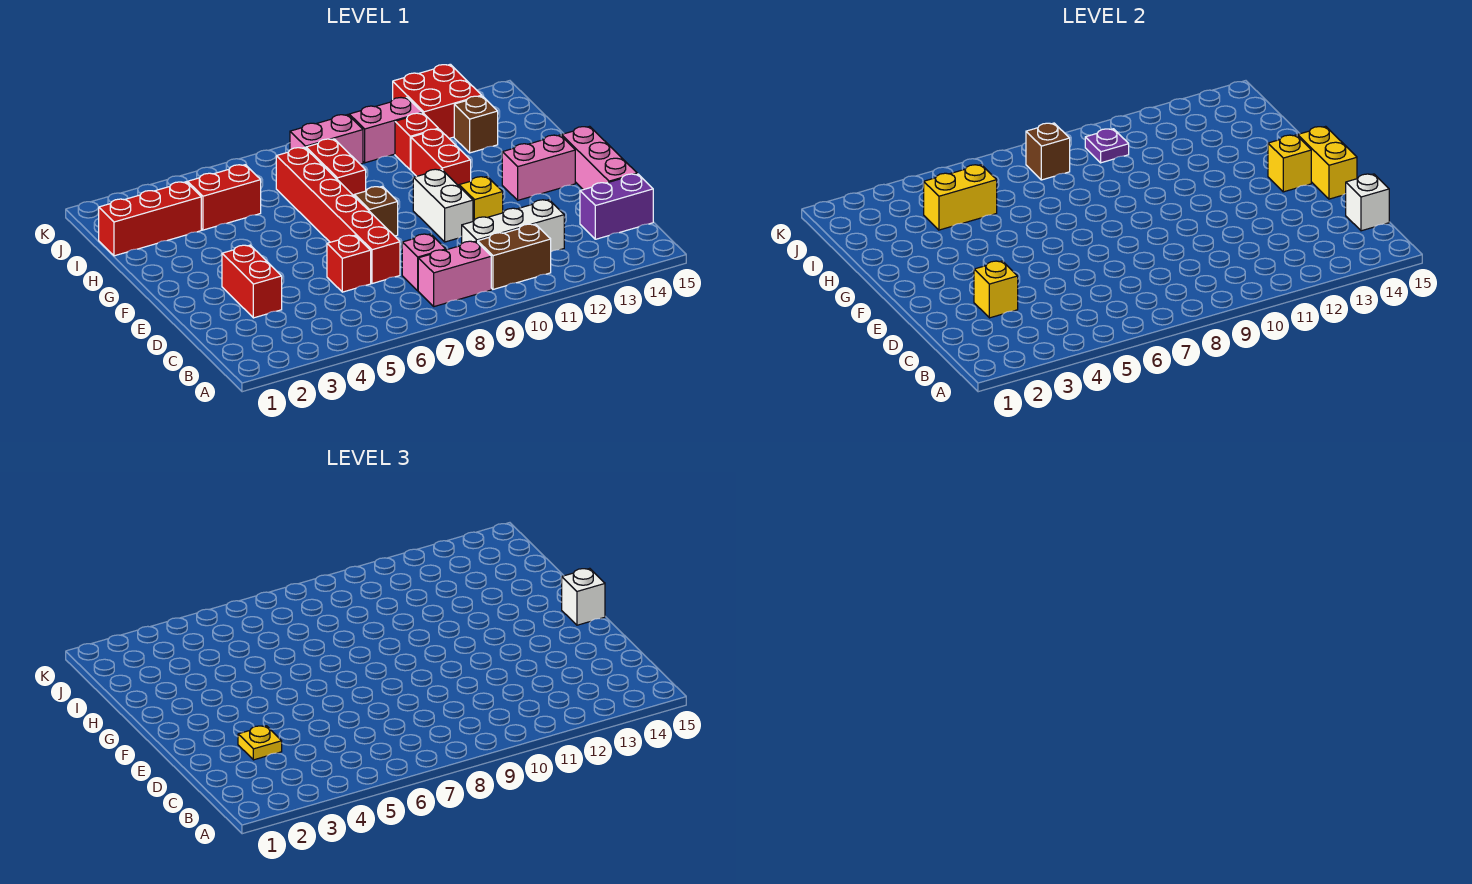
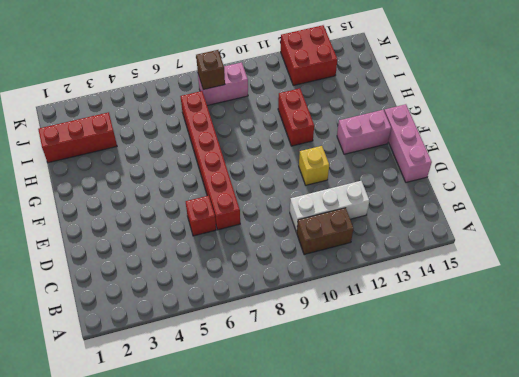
none -> pink 1x2 brick [418,241,491,307]
none -> pink 1x1 brick [402,234,446,291]
none -> purple 1x2 brick [580,174,653,239]
none -> red 1x2 brick [222,245,282,318]

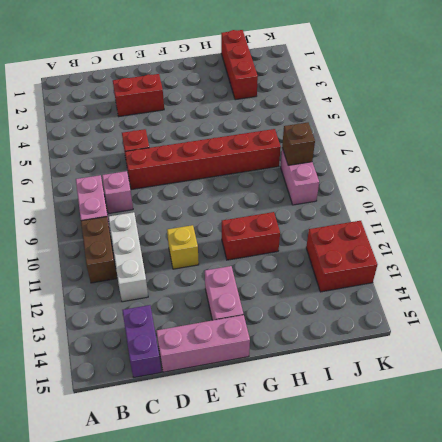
none -> white 1x2 brick [413,169,473,242]
none -> brown 1x1 brick [354,186,398,236]
none -> red 1x2 brick [306,139,366,196]
none -> red 1x2 brick [188,165,261,230]

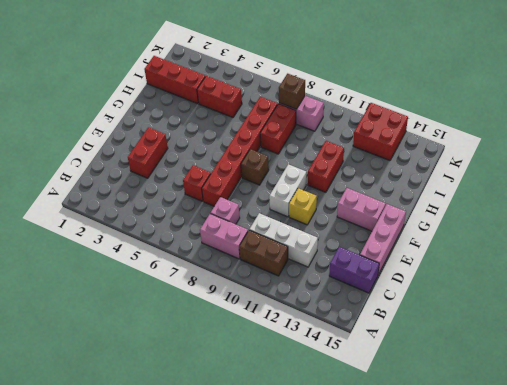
none -> red 1x1 brick [395,113,438,170]
none -> brown 1x1 brick [454,96,498,153]
none -> pink 1x2 brick [349,97,422,163]
none -> white 1x1 brick [1346,174,1389,231]

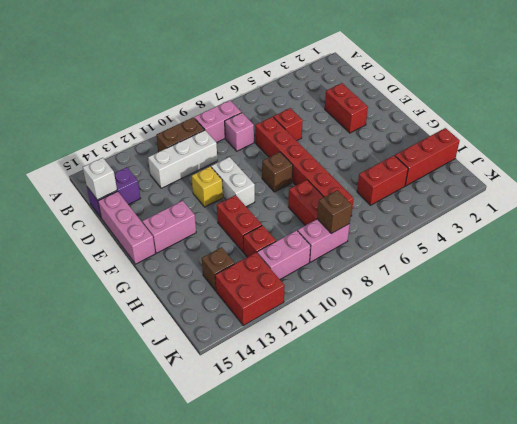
none -> yellow 1x1 brick [974,261,1018,318]
none -> yellow 1x2 brick [1298,126,1357,199]
none -> yellow 1x1 brick [1268,135,1311,192]
none -> yellow 1x2 brick [924,165,997,230]

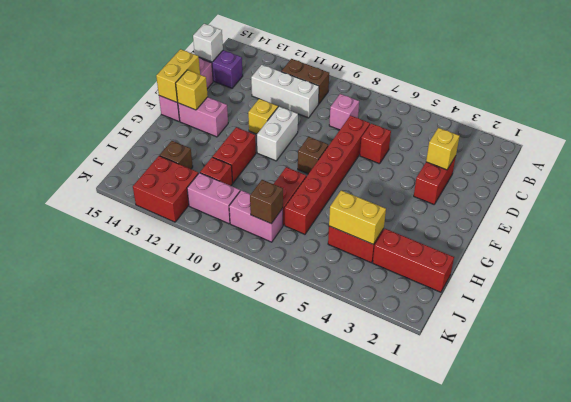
none -> pink 1x2 brick [418,241,491,307]
none -> purple 1x1 plate [1085,129,1129,163]
none -> yellow 1x1 plate [238,726,282,760]
none -> white 1x1 brick [562,568,605,625]

